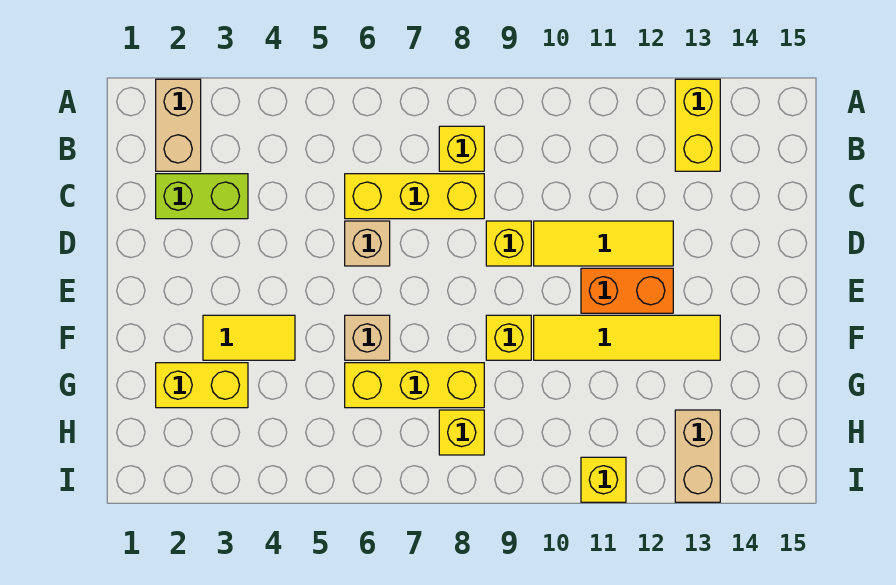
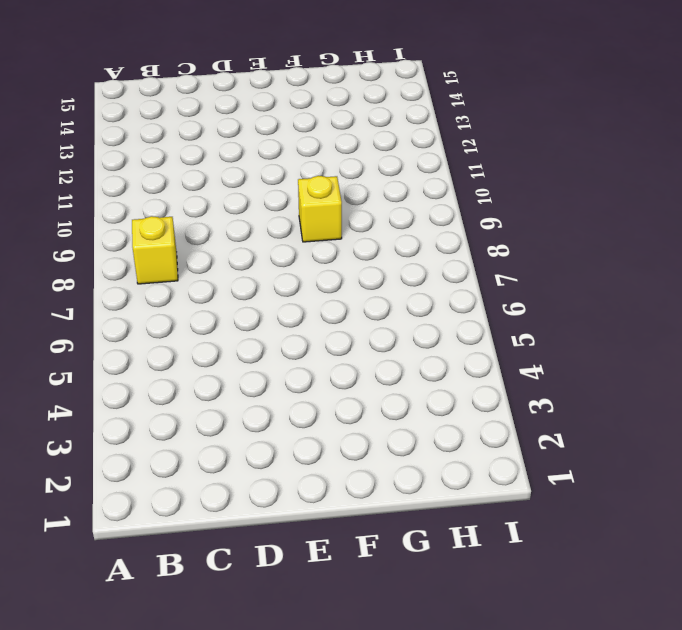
none -> tan 1x2 brick [156,79,201,171]
none -> yellow 1x2 brick [675,79,720,171]
none -> lime 1x2 brick [156,174,248,219]

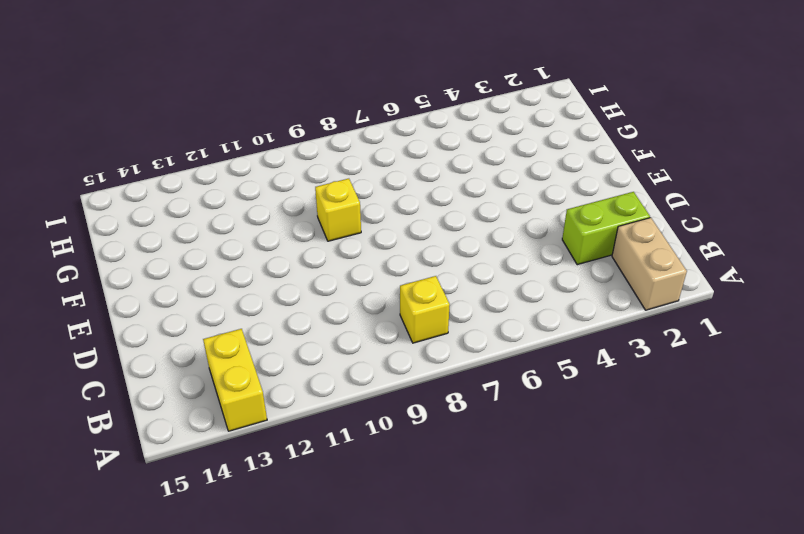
none -> yellow 1x3 brick [345,174,484,219]
none -> tan 1x1 brick [345,221,390,266]
none -> yellow 1x1 brick [486,221,531,266]

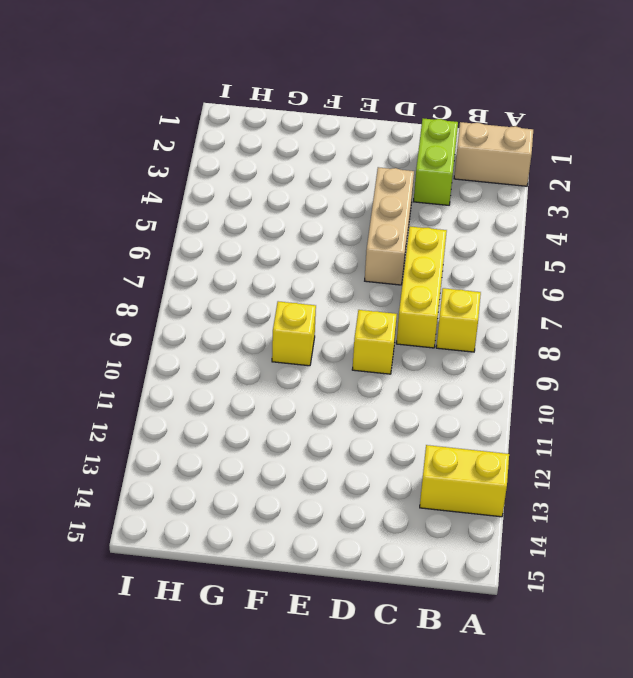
tan 1x3 brick [365,167,414,285] -> tan 1x1 brick [345,221,390,266]
none -> yellow 1x3 tile [534,221,673,266]
none -> orange 1x2 brick [581,268,673,313]
none -> yellow 1x2 tile [203,315,295,360]

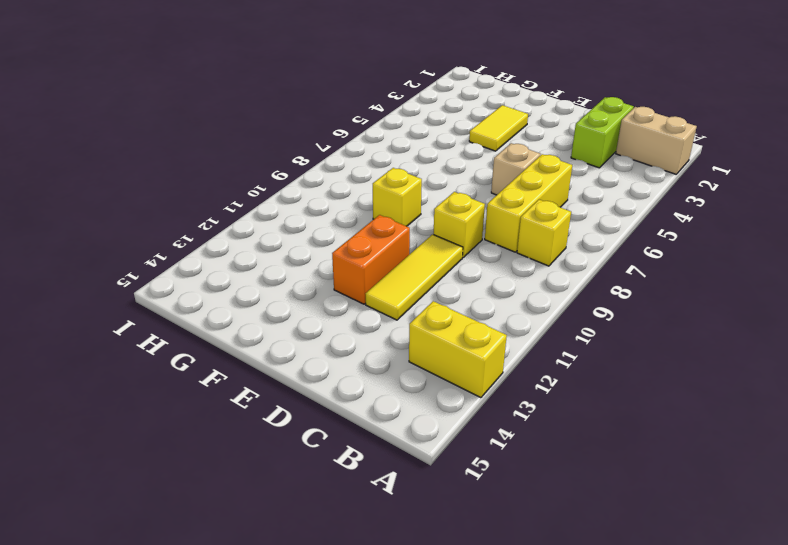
none -> tan 1x1 brick [345,315,390,360]
none -> yellow 1x4 tile [534,315,720,360]
none -> yellow 1x2 brick [156,363,248,408]

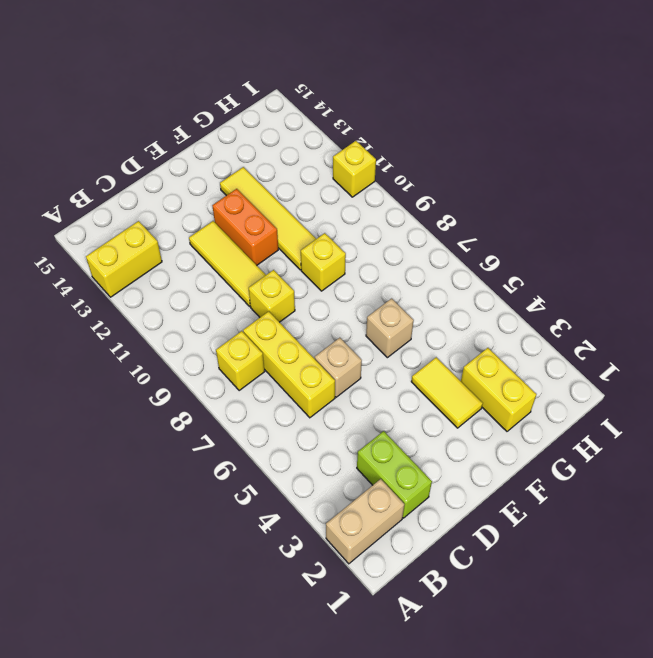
none -> yellow 1x3 brick [345,363,484,408]
none -> yellow 1x1 brick [439,410,484,455]
none -> tan 1x2 brick [675,410,720,502]

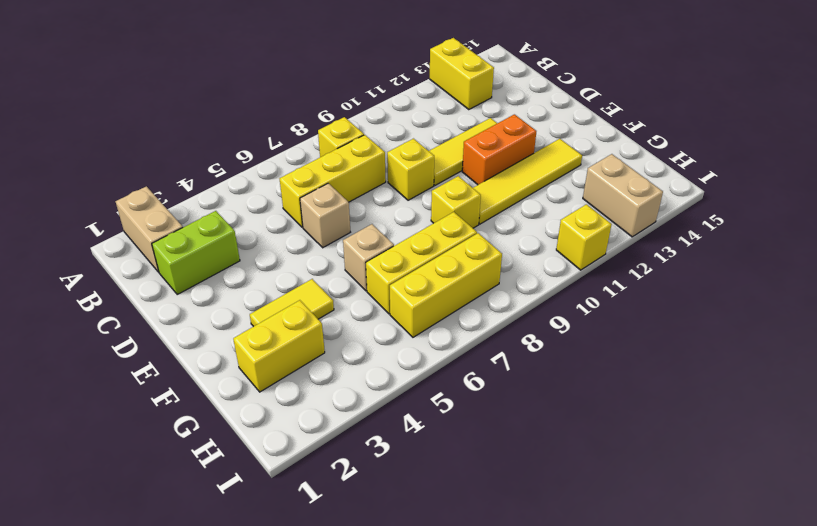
yellow 1x3 brick [390,233,502,337] -> yellow 1x1 brick [439,410,484,455]

